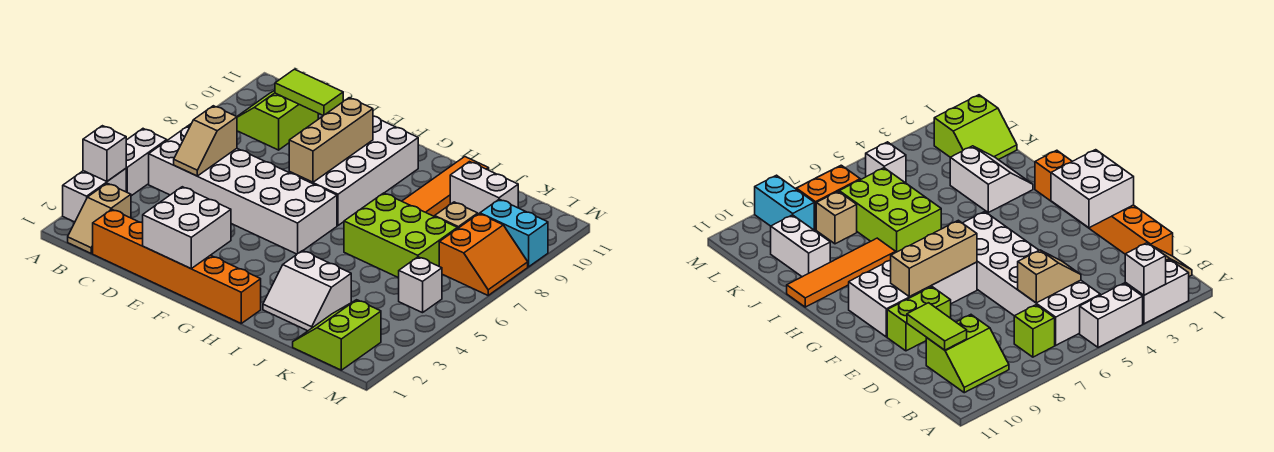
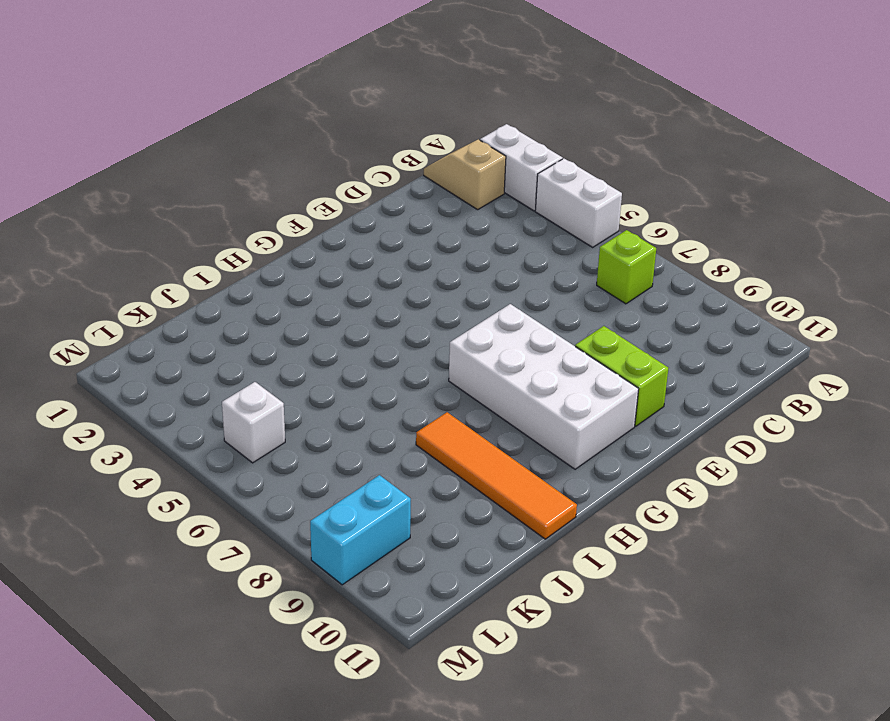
none -> white 2x6 brick [149,126,337,254]
none -> lime 2x2 slope [237,91,318,150]
none -> orange 1x6 brick [93,210,261,323]

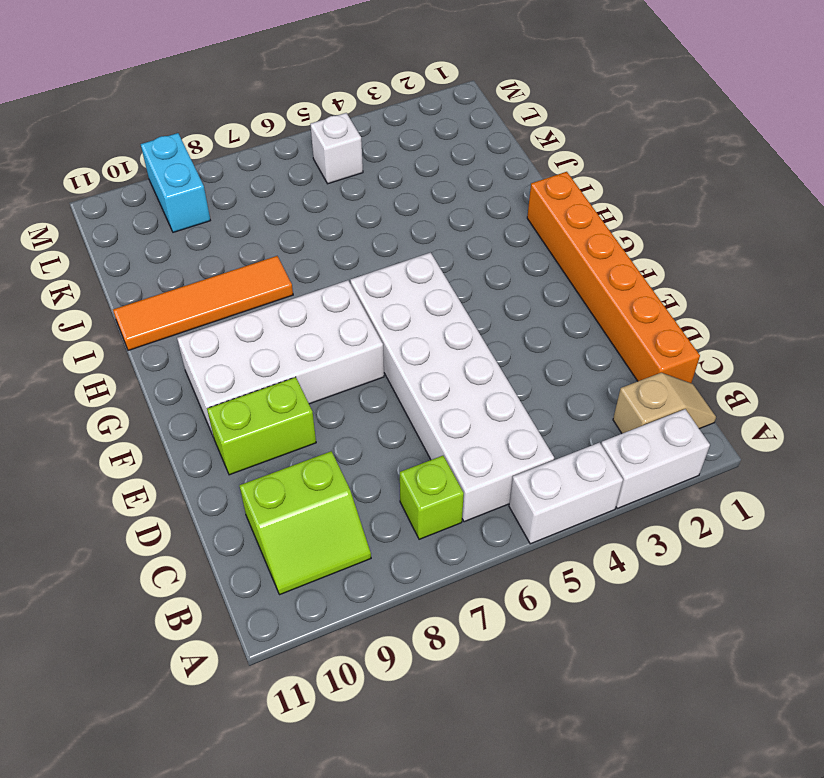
none -> white 2x2 slope [263,251,351,331]
none -> lime 2x3 brick [344,193,457,278]
none -> white 1x2 brick [450,162,518,214]

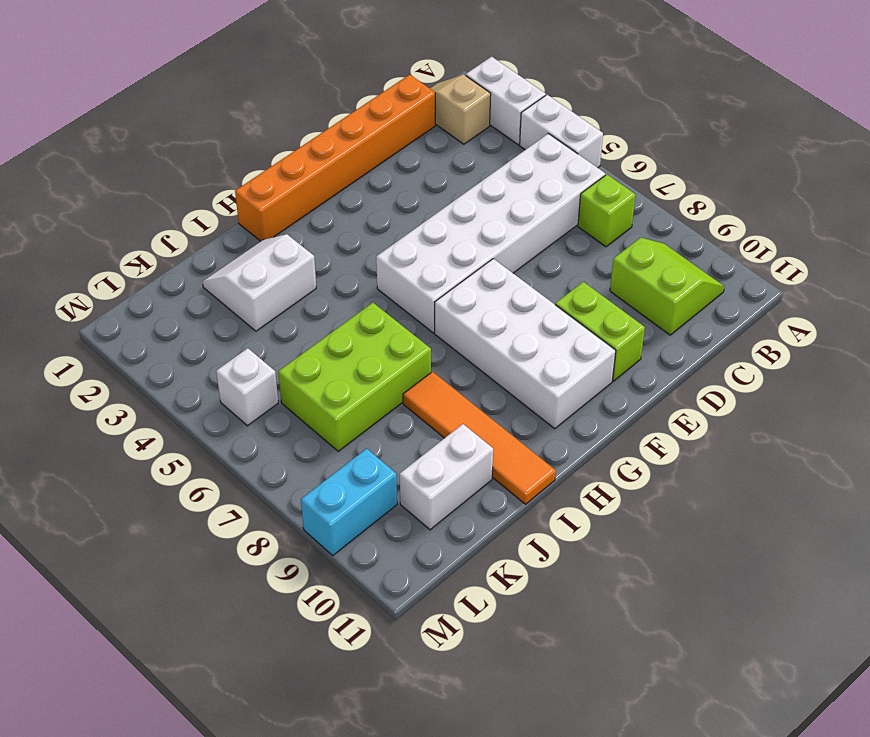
none -> lime 2x2 slope [293,300,381,370]
none -> tan 1x1 brick [435,202,478,229]
none -> orange 2x2 slope [439,214,528,295]

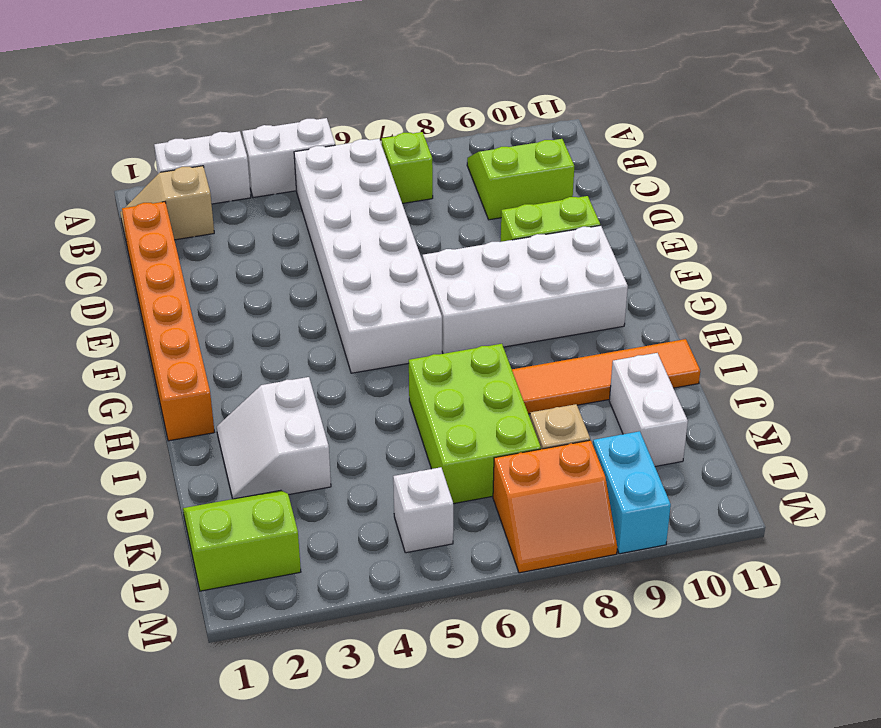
none -> white 1x1 brick [83,126,126,181]
none -> tan 1x2 slope [174,106,237,176]
none -> lime 1x2 tile [275,69,343,115]

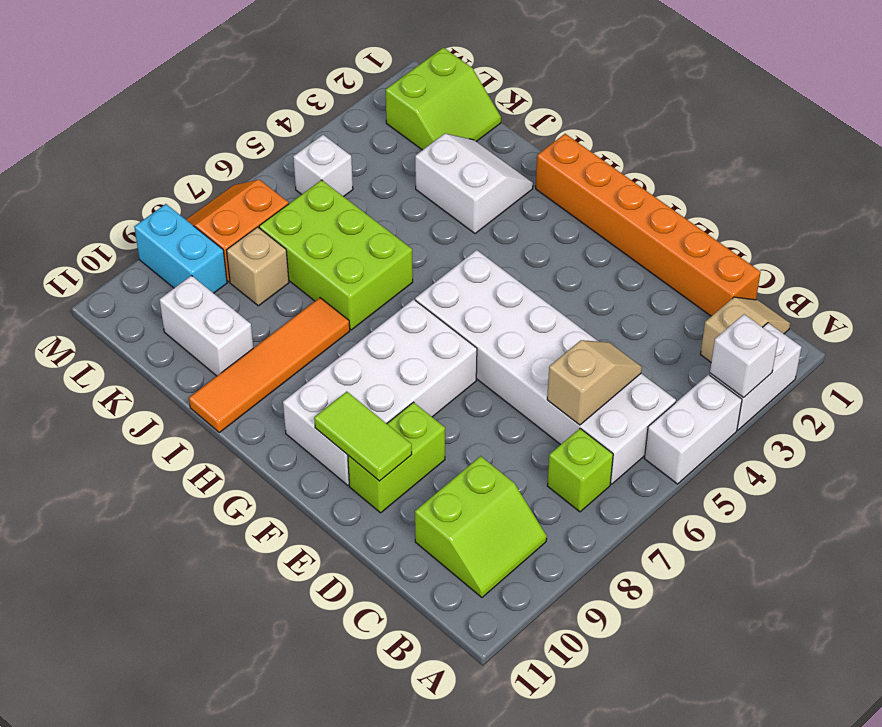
lime 1x2 tile [314,392,412,481] -> lime 1x2 tile moved to [275,69,343,115]
none -> white 2x2 brick [143,187,231,269]
none -> tan 1x3 brick [289,98,373,182]

